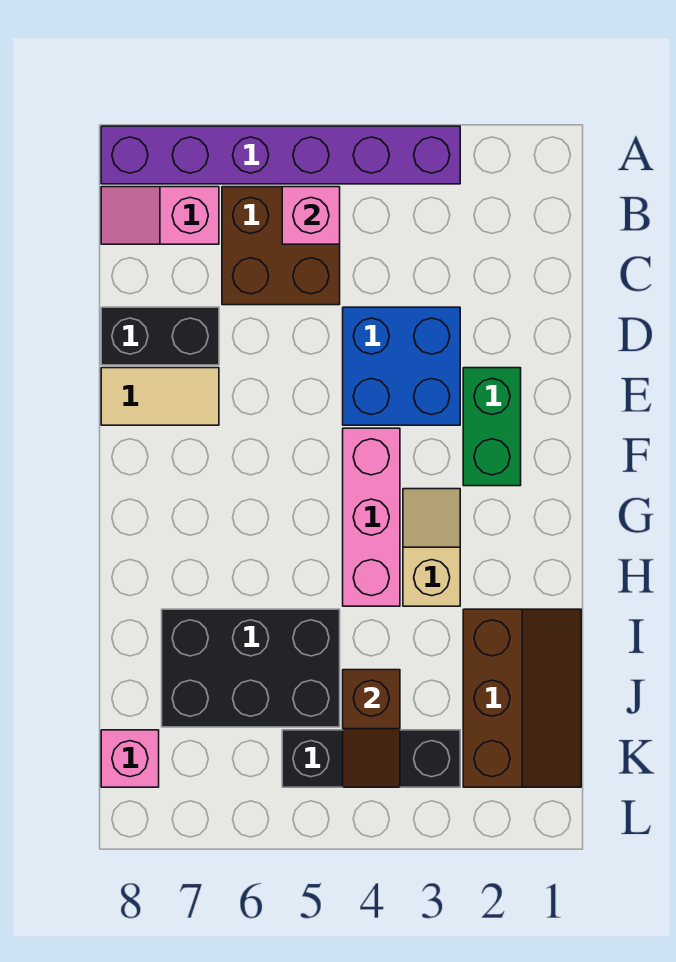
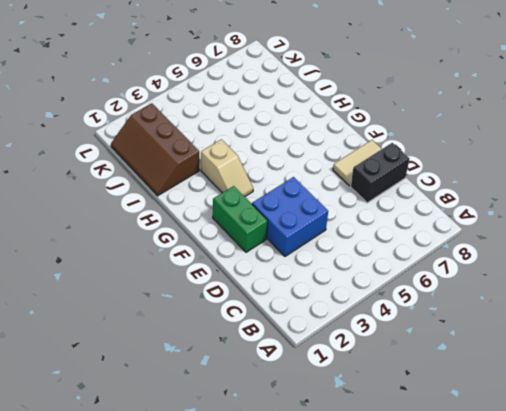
none -> purple 1x6 brick [101,126,460,184]
none -> brown 2x2 brick [222,187,340,305]
none -> pink 1x2 slope [101,187,219,244]

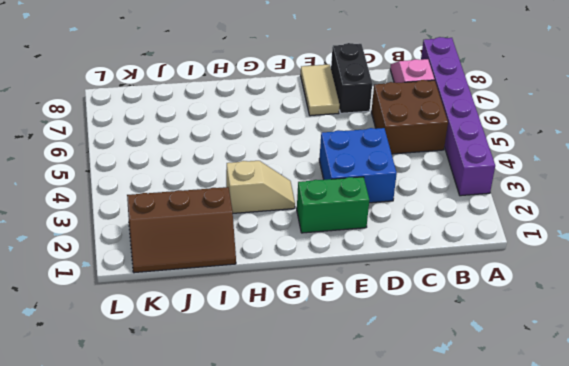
none -> pink 1x3 brick [343,428,400,606]
none -> black 2x3 brick [162,609,340,727]
none -> black 1x3 brick [282,730,460,787]

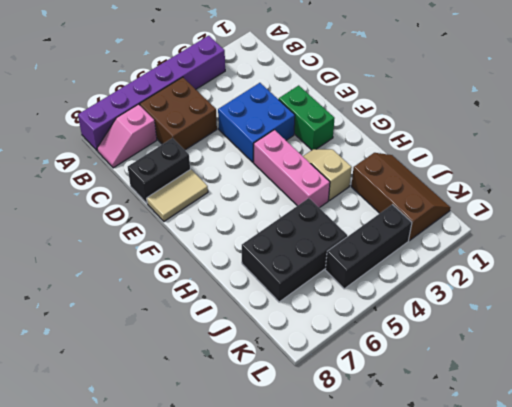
none -> pink 1x1 brick [101,730,159,787]
none -> pink 1x1 brick [282,187,340,244]
none -> brown 1x2 slope [343,670,400,787]

